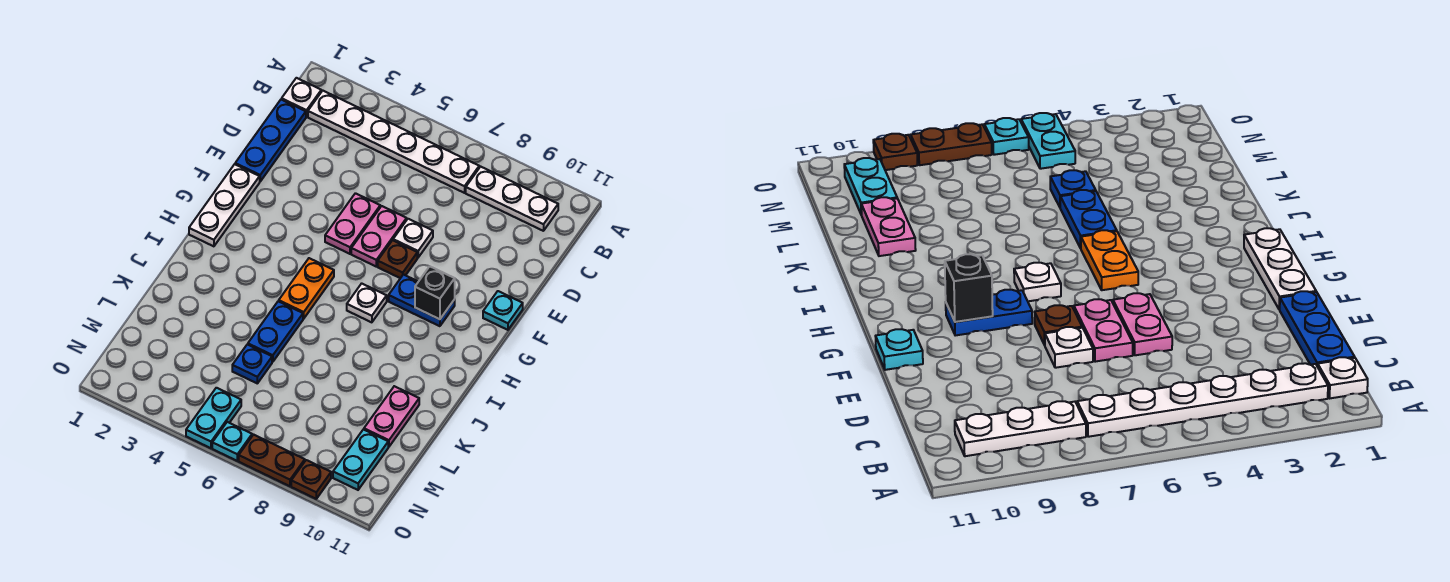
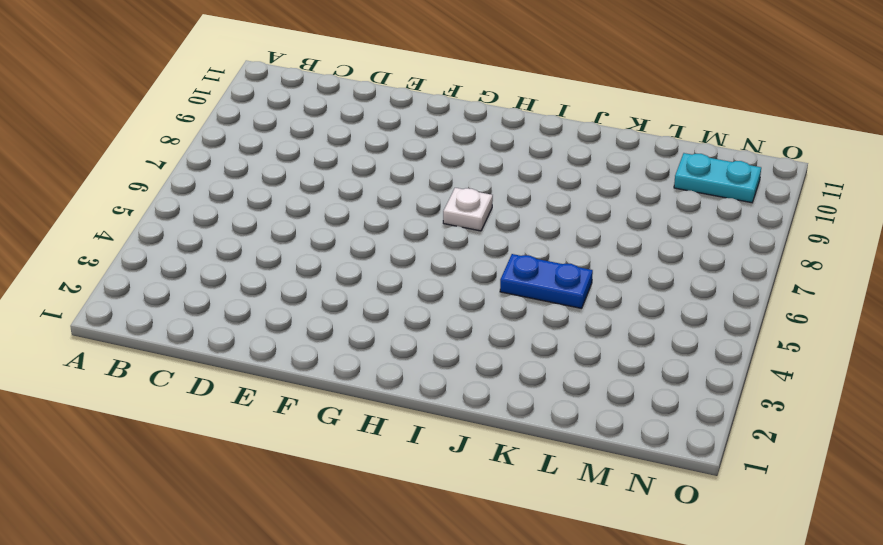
none -> white 1x1 plate [282,78,321,117]
none -> white 1x6 plate [308,91,479,193]
none -> white 1x3 plate [466,167,558,231]

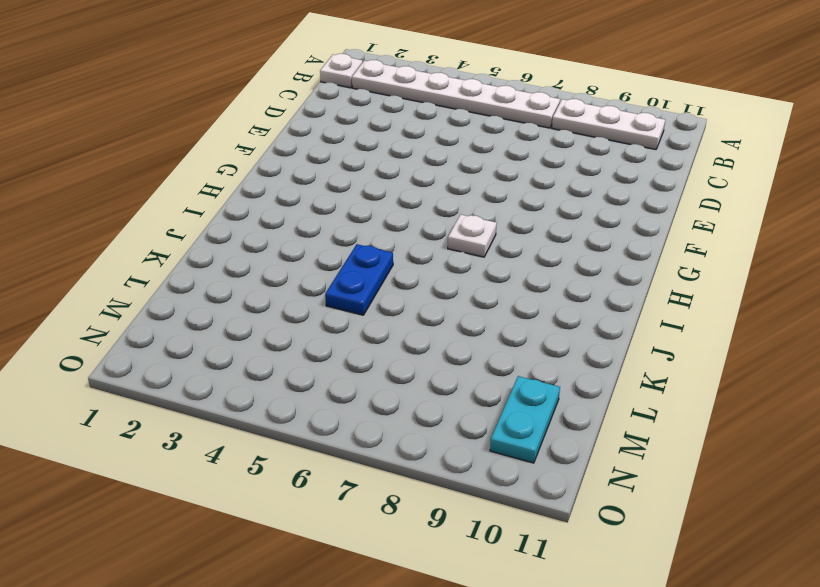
none -> blue 1x3 plate [235,99,306,181]
none -> pink 1x2 plate [325,193,380,254]
none -> pink 1x2 plate [351,206,407,266]

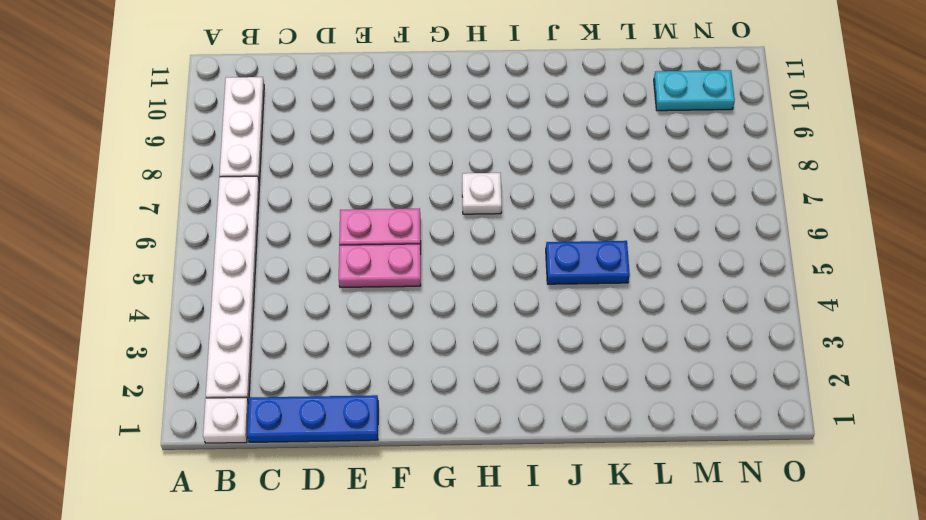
none -> white 1x1 plate [393,219,433,258]
none -> white 1x3 plate [189,164,260,246]
none -> brown 1x1 plate [378,240,417,278]

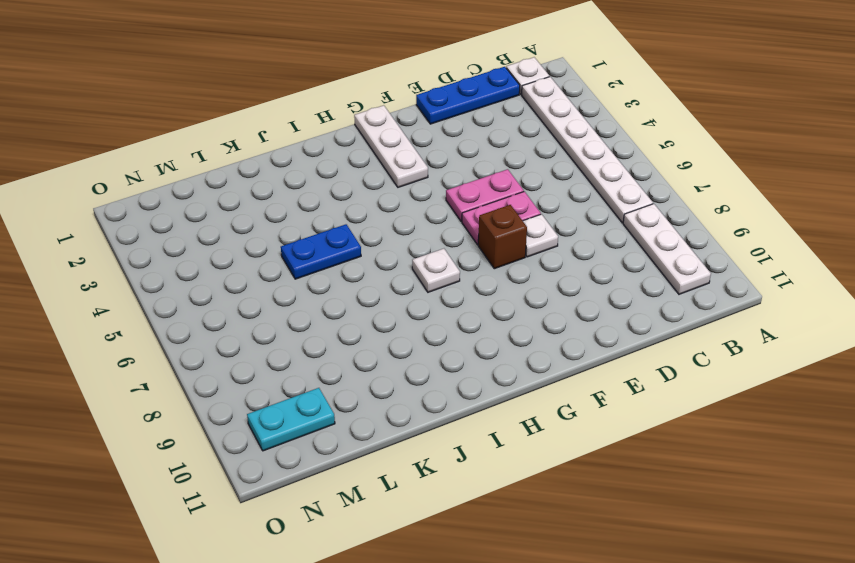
brown 1x1 brick [478,205,527,269] -> brown 1x1 plate [378,240,417,278]
white 1x3 plate [354,105,428,187] -> white 1x3 plate turned to [189,164,260,246]
none -> cyan 1x1 plate [483,291,523,330]
none -> blue 1x2 plate [389,275,455,326]
none -> orange 1x2 plate [279,258,334,319]

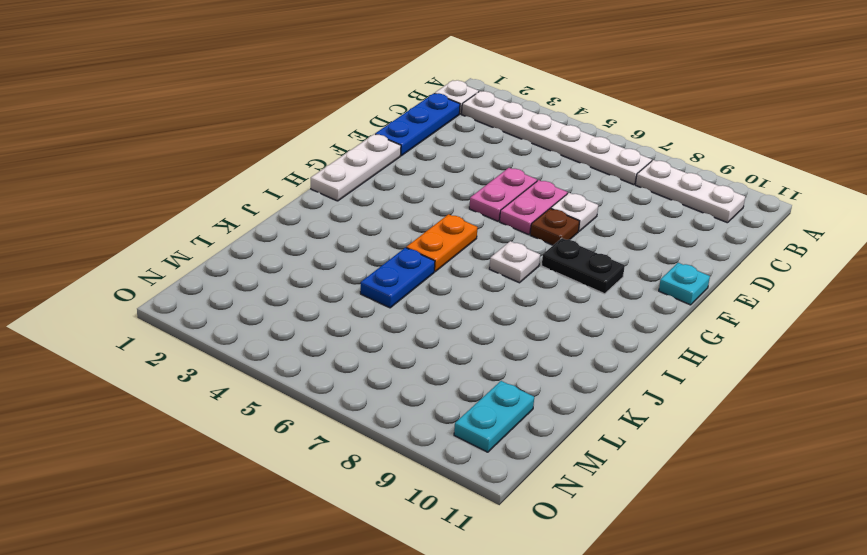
black 1x2 plate [542,238,625,294] -> blue 1x2 plate [389,275,455,326]
none -> pink 1x2 plate [364,386,419,447]
none -> blue 1x1 plate [232,345,272,383]
none -> cyan 1x2 plate [186,388,241,448]

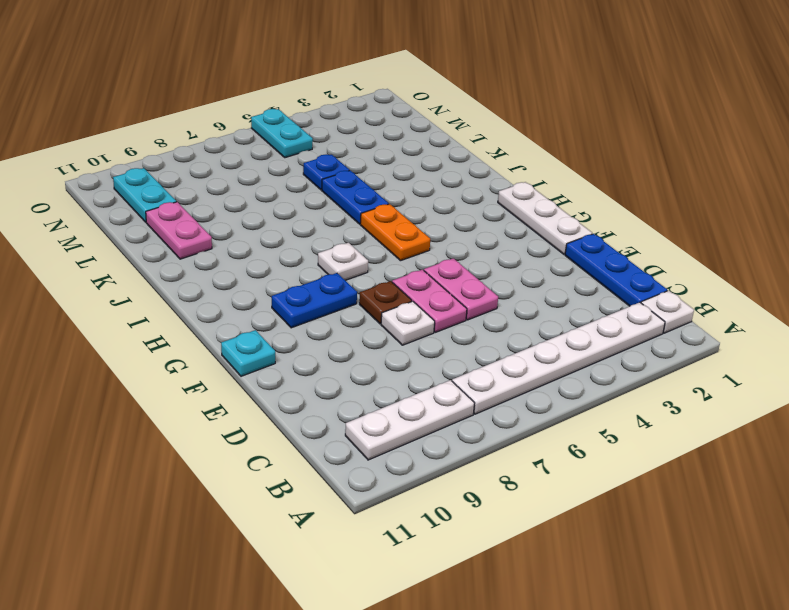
none -> cyan 1x1 plate [212,422,252,461]
none -> brown 1x2 plate [239,435,305,486]
none -> brown 1x1 plate [291,460,331,499]

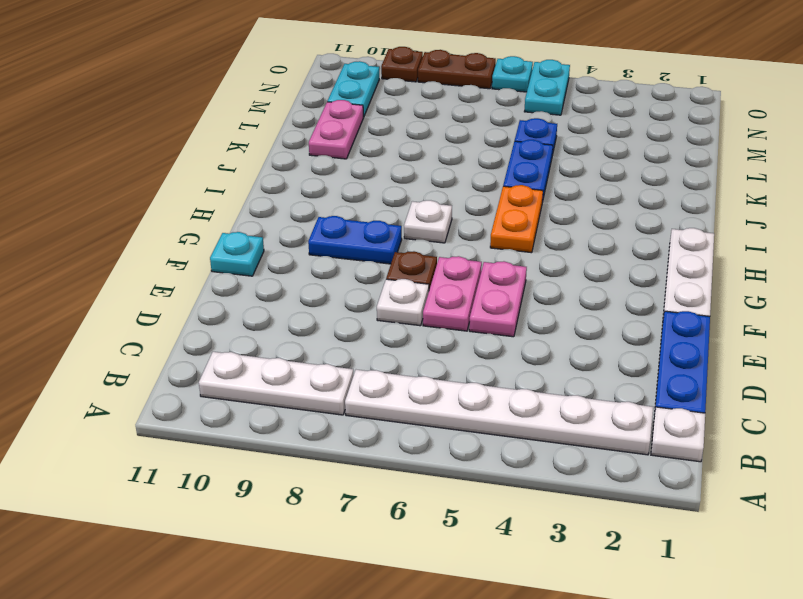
none -> black 1x1 brick [415,266,455,319]

